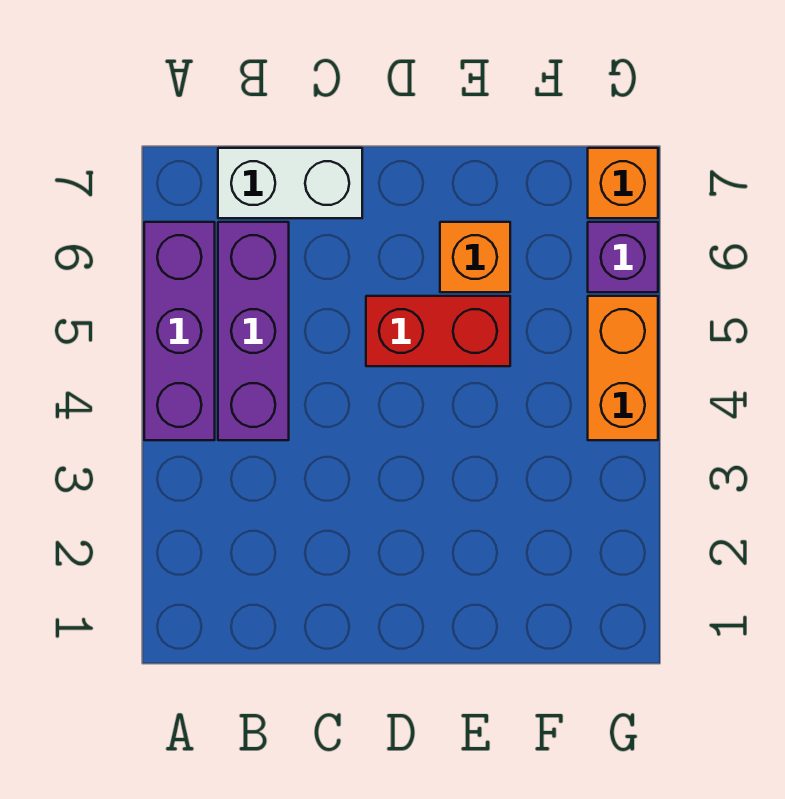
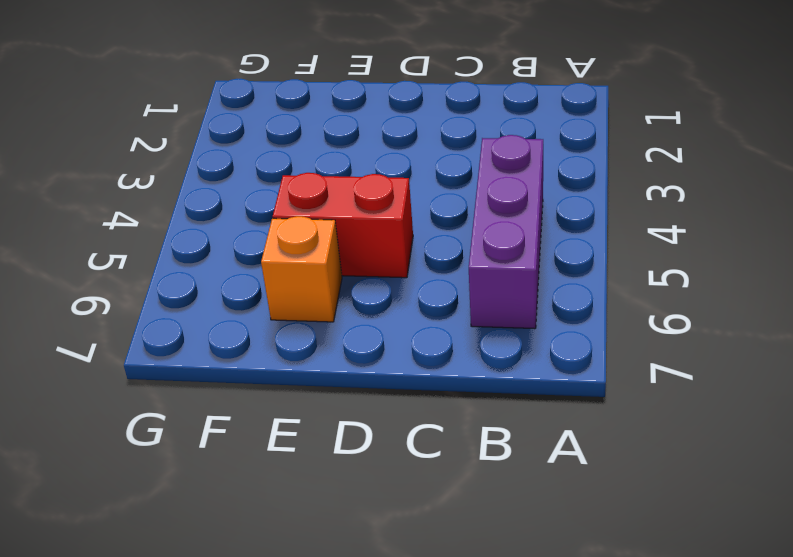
none -> purple 1x3 brick [144,222,215,440]
none -> white 1x2 brick [218,148,362,218]

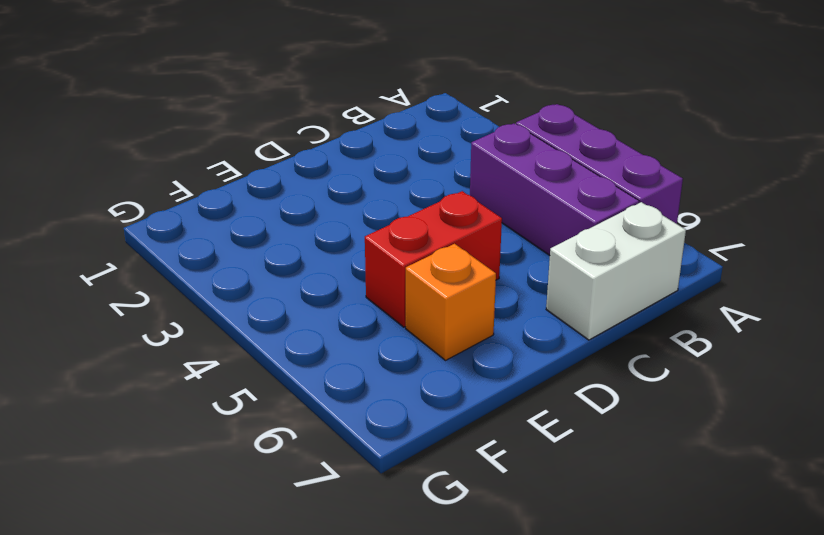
none -> orange 1x2 brick [588,296,658,440]
none -> purple 1x1 brick [588,222,658,292]

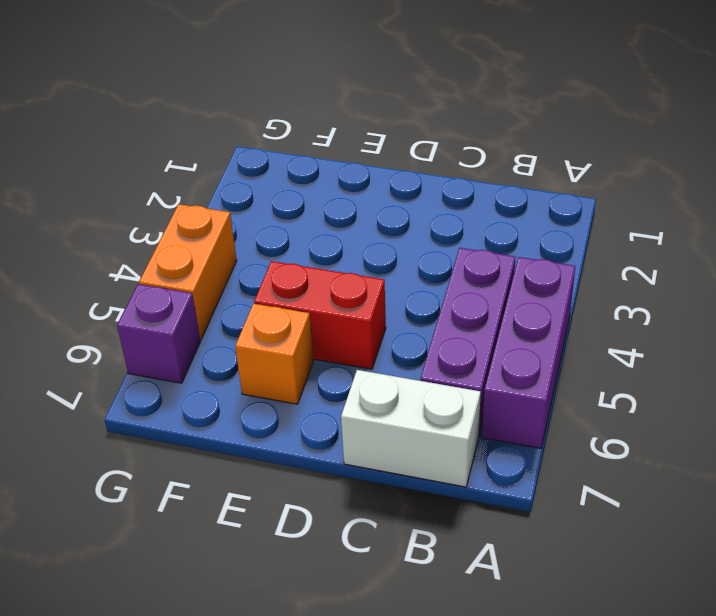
none -> orange 1x1 brick [588,148,658,218]

